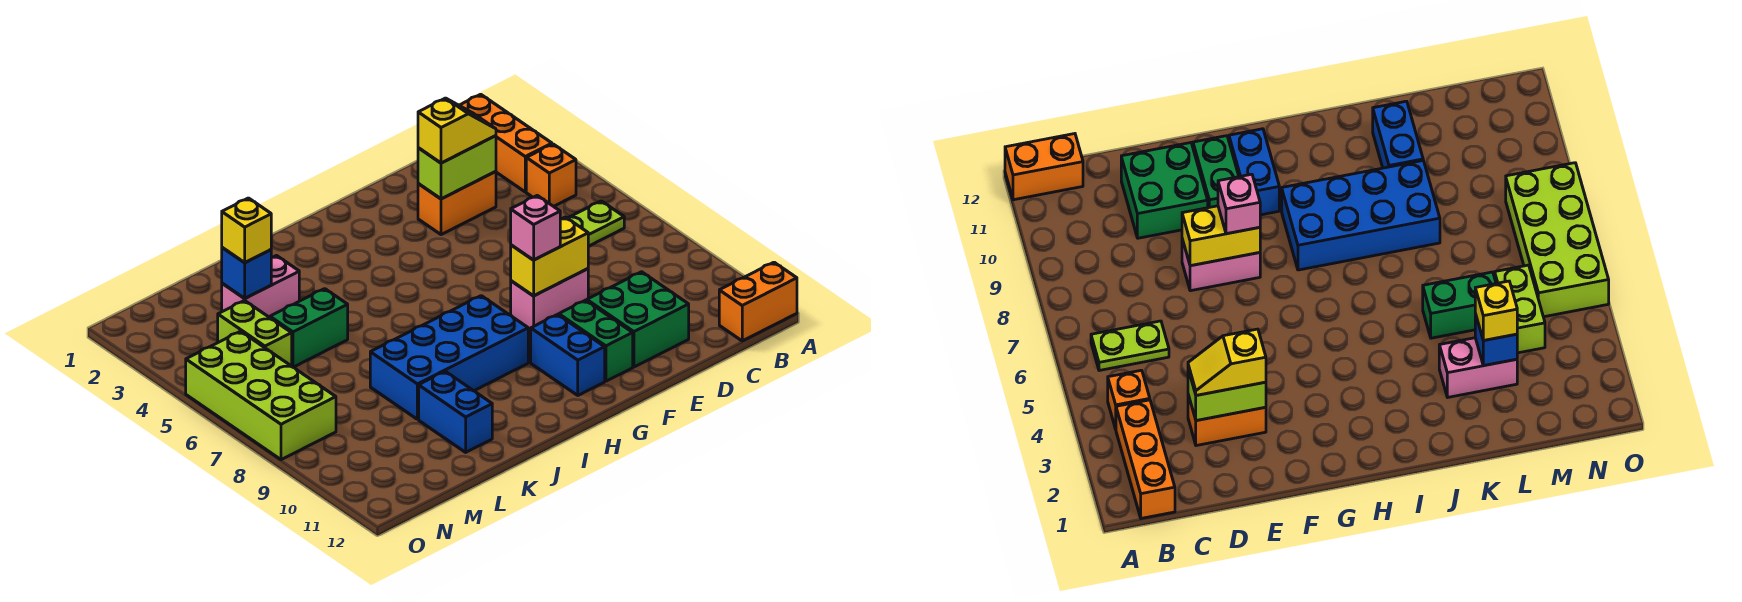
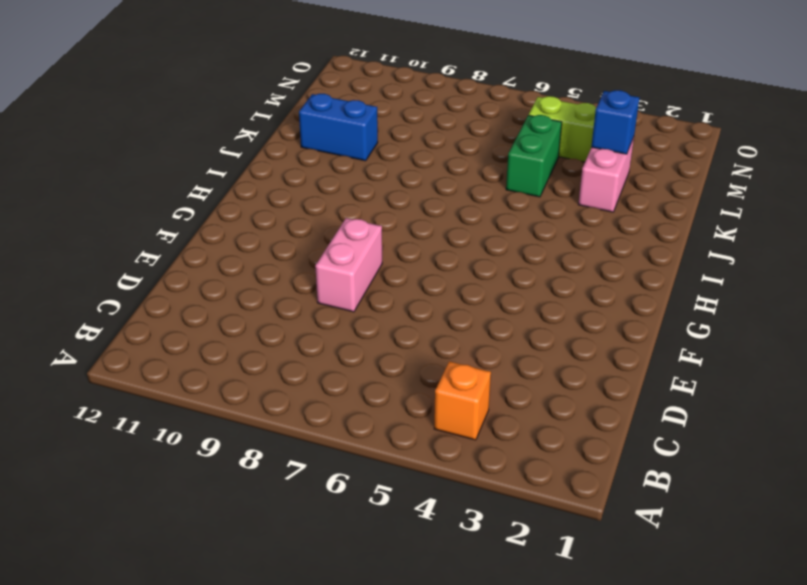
none -> orange 1x2 brick [719,262,797,341]
none -> orange 1x3 brick [459,94,552,192]
none -> lime 1x2 plate [568,201,624,246]

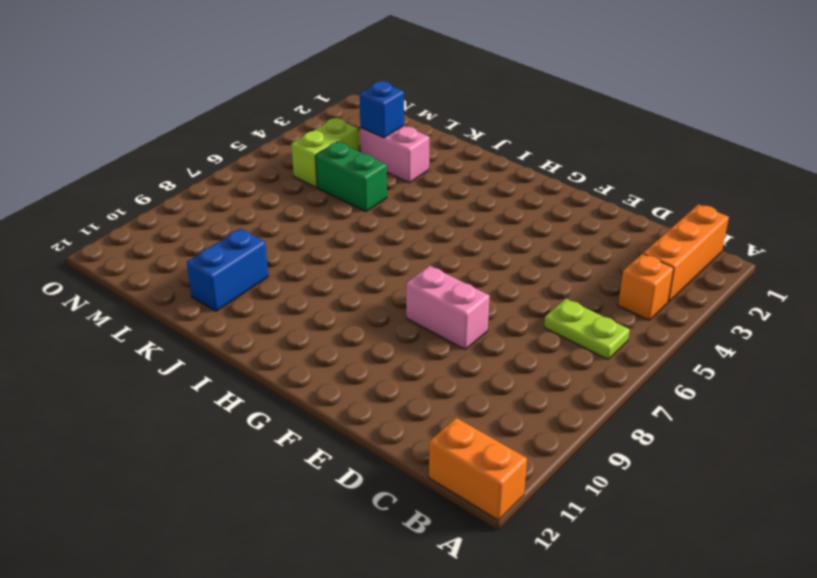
none -> orange 1x2 brick [418,172,496,235]
none -> green 2x2 brick [587,272,689,367]
none -> green 1x2 brick [559,300,633,381]

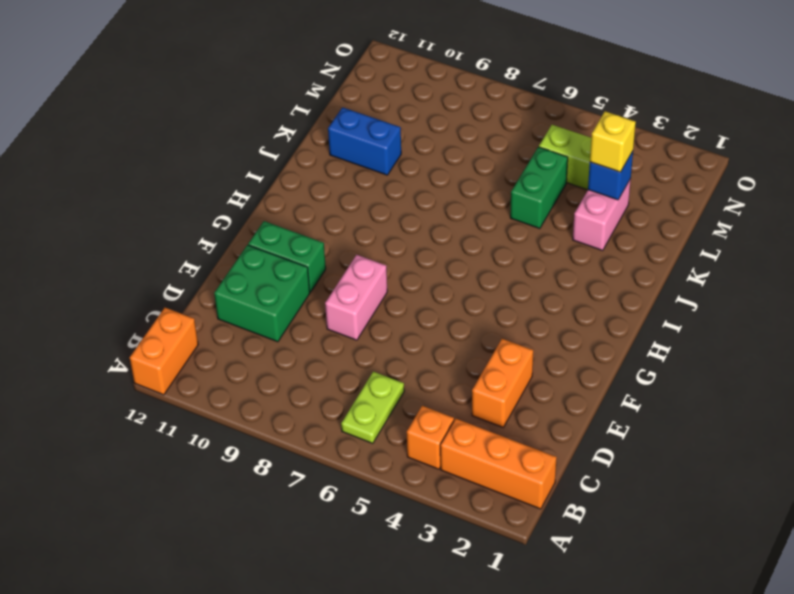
none -> blue 1x2 brick [531,315,605,395]
none -> blue 2x4 brick [370,296,528,419]
none -> lime 2x4 brick [186,331,336,460]

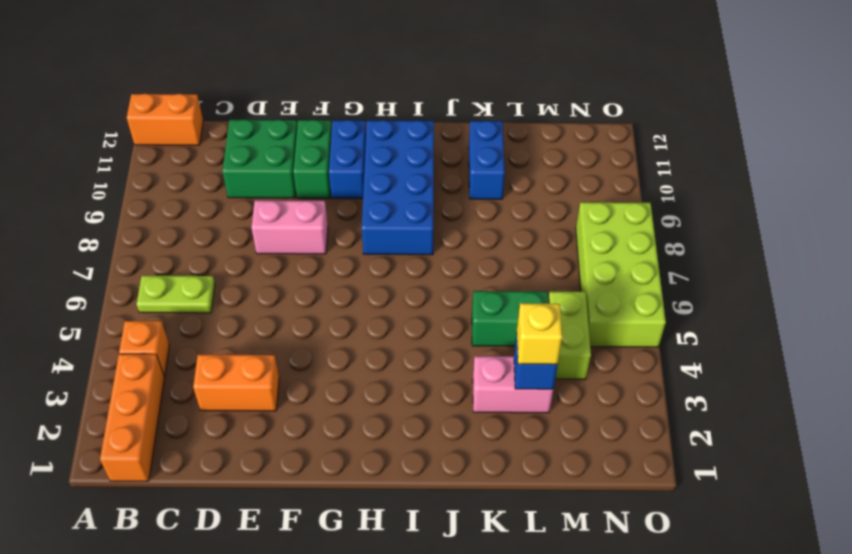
blue 2x4 brick [362,120,434,255] -> blue 2x4 brick turned to [370,296,528,419]
none -> lime 1x2 brick [418,136,496,199]
none -> yellow 1x2 brick [511,217,588,296]
none -> yellow 1x2 slope [418,98,496,163]

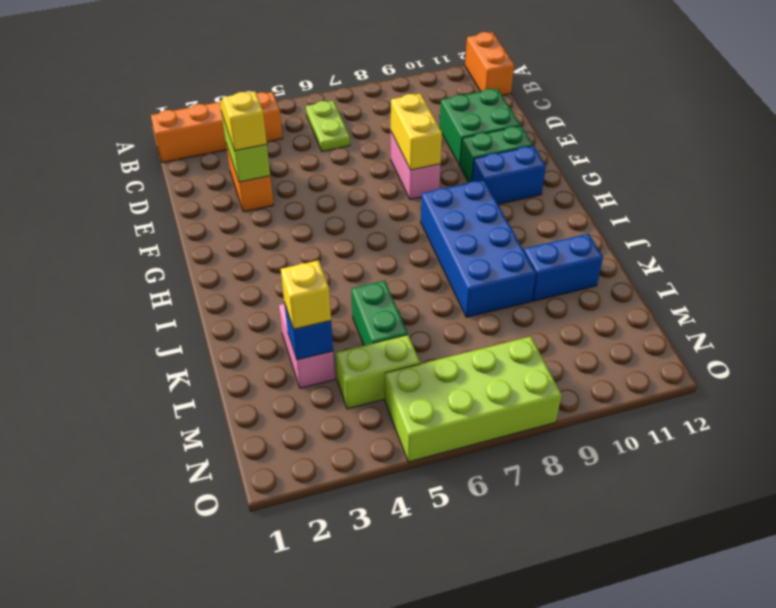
none -> pink 1x1 brick [511,196,560,260]

